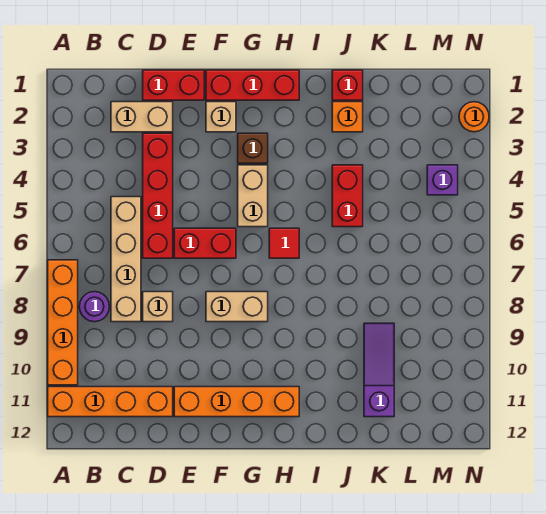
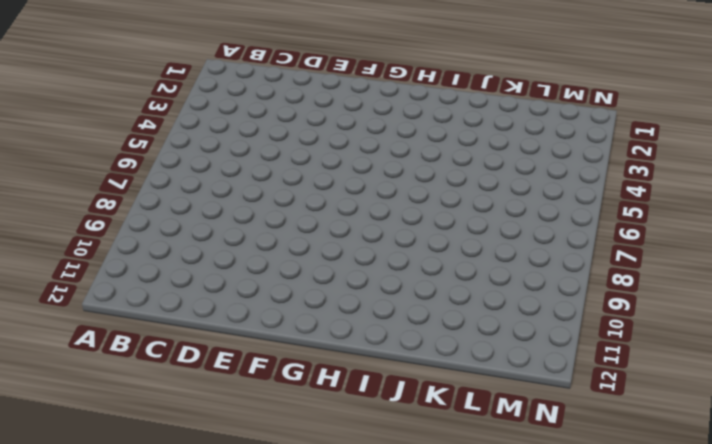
none -> orange 1x4 brick [48,260,78,385]
none -> orange 1x4 brick [48,387,173,417]
none -> purple 1x1 round brick [79,292,109,322]

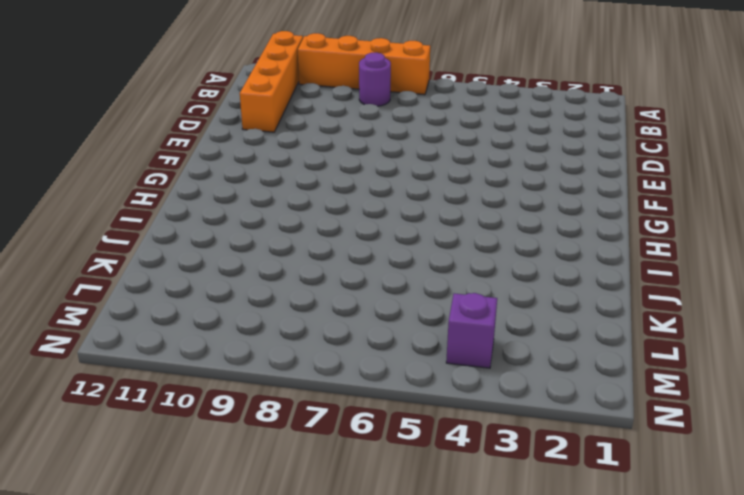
none -> tan 1x2 brick [111,102,173,132]
none -> tan 1x4 brick [111,197,141,322]
none -> red 1x2 brick [143,70,204,100]

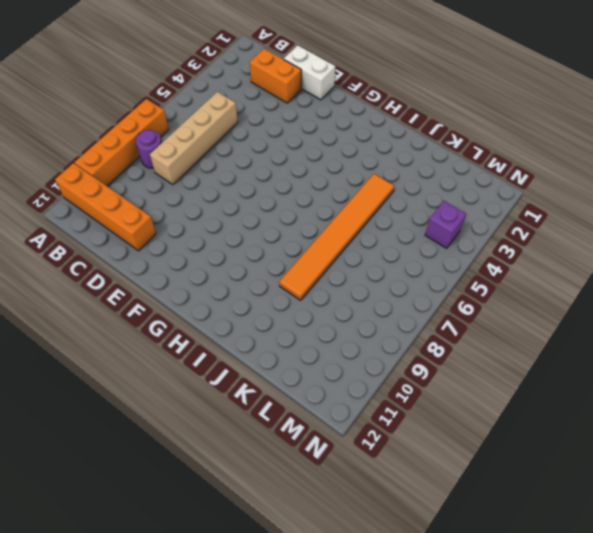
orange 1x2 brick [250,48,301,103] -> tan 1x2 brick [111,102,173,132]
white 1x2 brick [284,45,335,100] -> red 1x2 brick [143,70,204,100]
orange 1x6 tile [279,174,394,300] -> red 1x2 brick [332,165,363,227]
none -> red 1x4 brick [143,133,173,258]
none -> tan 1x1 brick [143,292,173,322]
none -> red 1x2 brick [174,228,236,258]

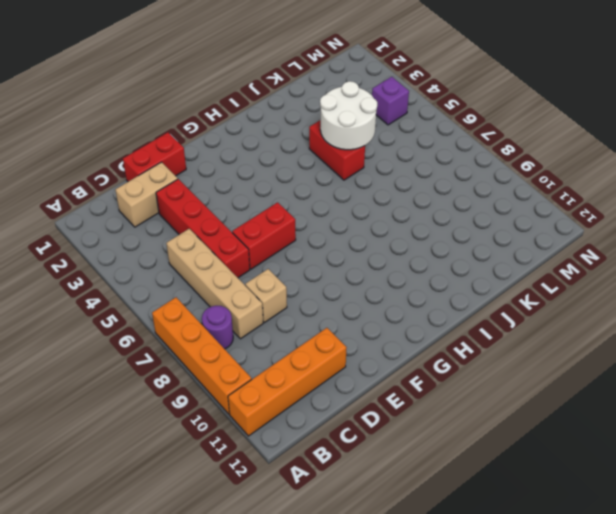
white 2x2 round brick [320,81,377,150] -> none
none -> orange 1x4 brick [174,387,299,417]
none -> red 1x3 brick [206,70,299,100]
none -> tan 1x1 brick [206,102,236,132]

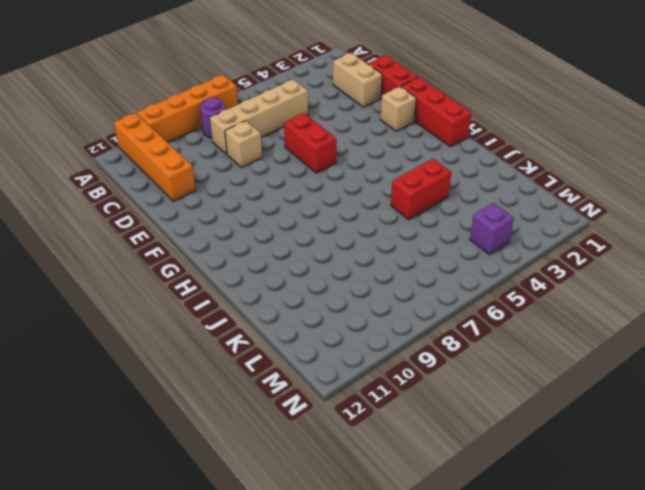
none -> red 1x4 brick [143,133,173,258]
none -> orange 1x4 brick [174,387,299,417]
none -> tan 1x2 brick [206,292,268,322]

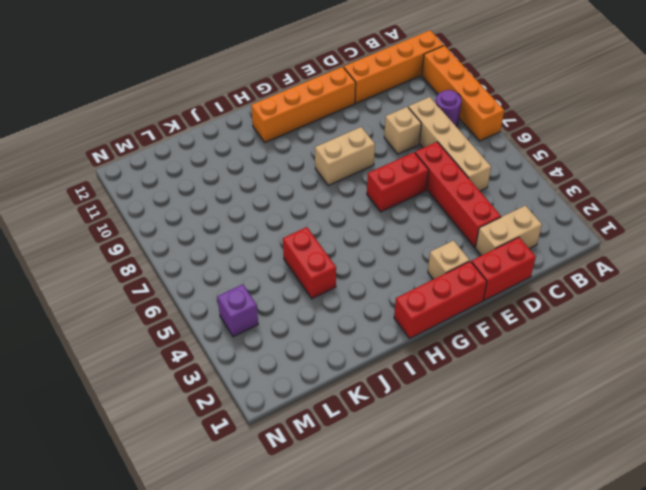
none -> brown 1x1 brick [238,133,268,163]
none -> tan 1x2 brick [238,165,268,227]
none -> red 1x1 tile [269,228,299,258]

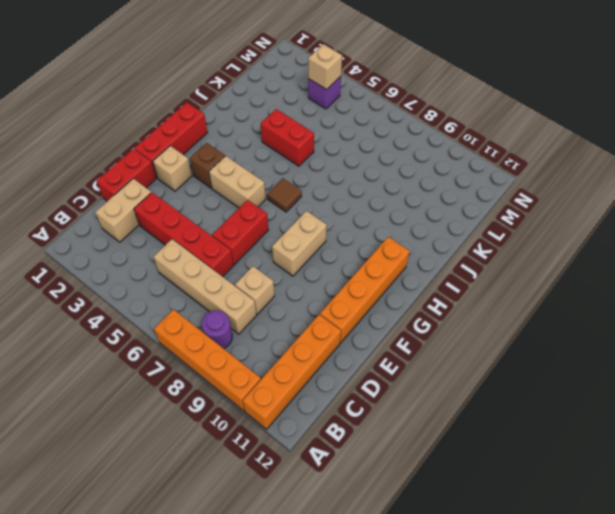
brown 1x1 tile [267,178,302,212] -> red 1x1 tile [269,228,299,258]
tan 1x1 brick [308,44,342,90] -> none
none -> red 1x1 brick [332,70,363,100]
none -> orange 1x1 brick [332,102,363,132]
none -> purple 1x3 slope [364,323,394,417]

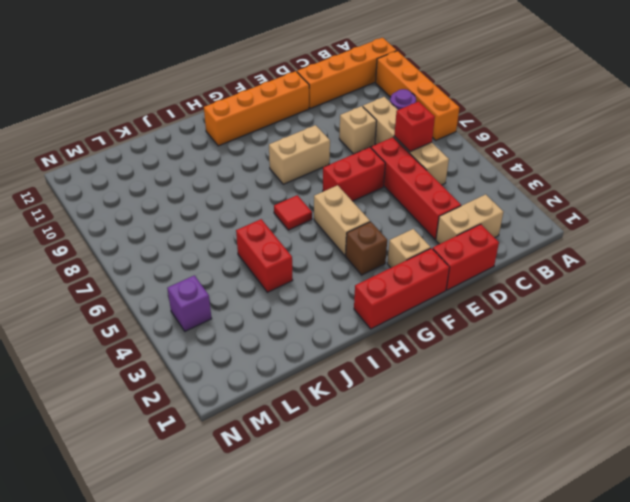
red 1x1 brick [394,101,435,152] -> red 1x1 brick moved to [332,70,363,100]
none -> orange 1x1 brick [332,102,363,132]
none -> purple 1x3 slope [364,323,394,417]
none -> orange 1x1 round brick [459,102,489,132]

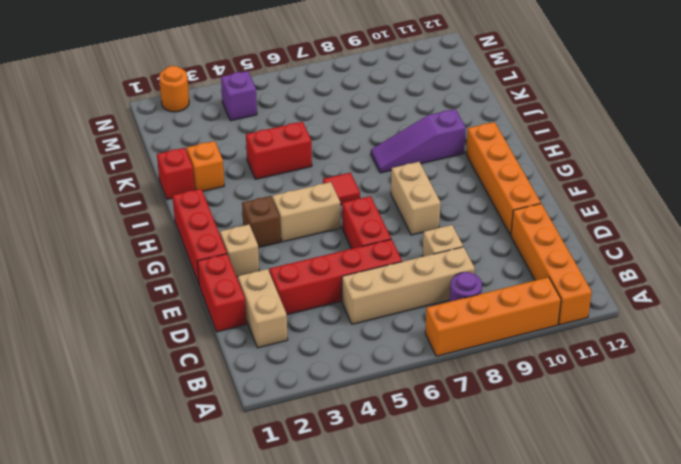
purple 1x3 slope [371,109,466,173] -> purple 1x3 slope moved to [364,323,394,417]

